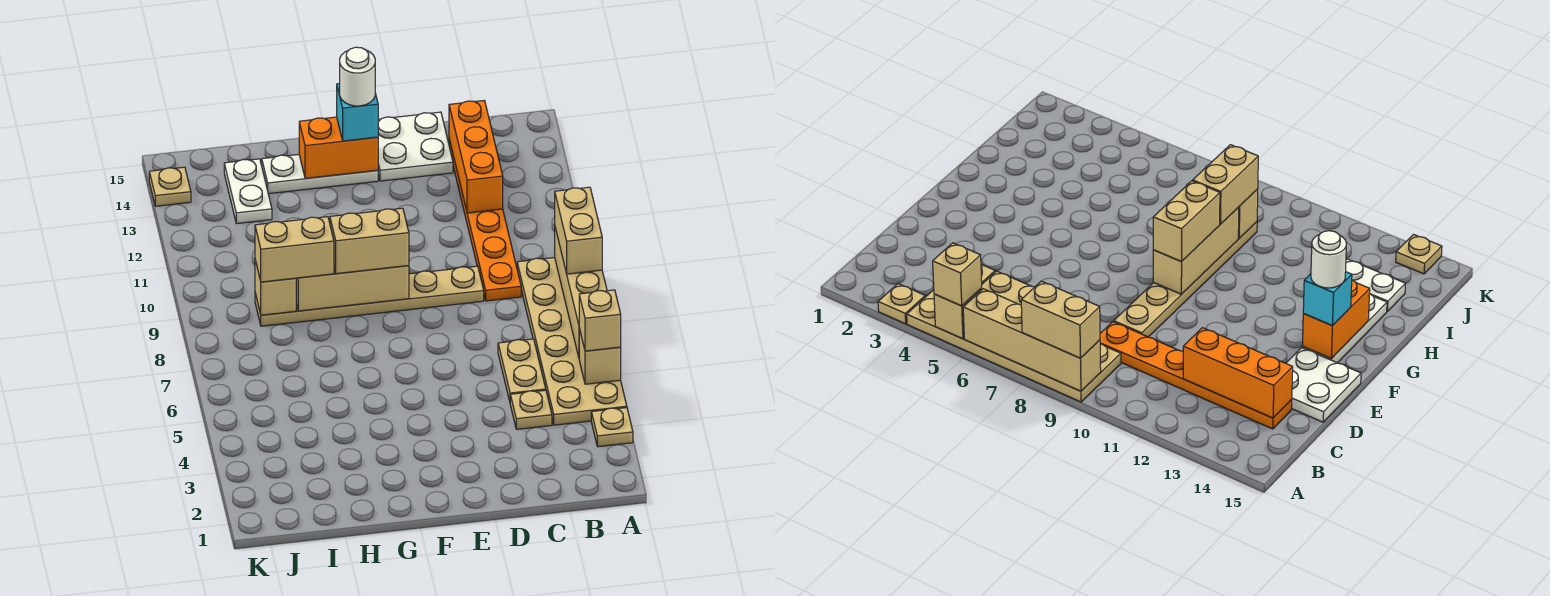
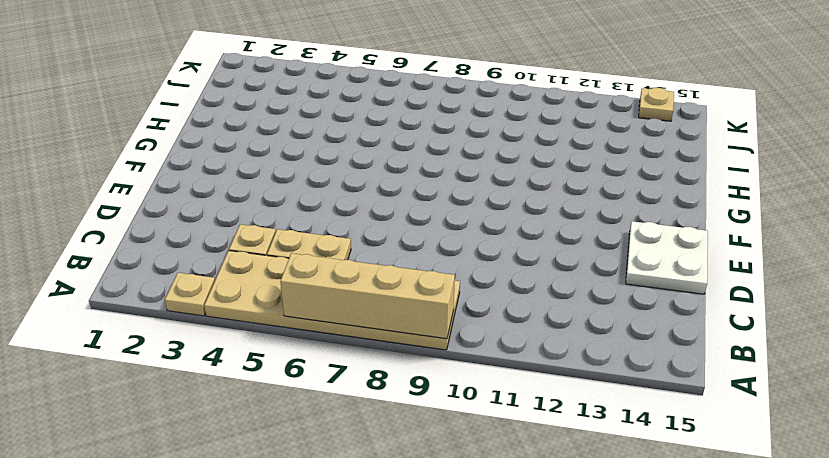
none -> orange 1x6 plate [449,140,521,301]
none -> tan 1x6 plate [255,266,484,326]
none -> white 1x3 plate [262,154,378,194]

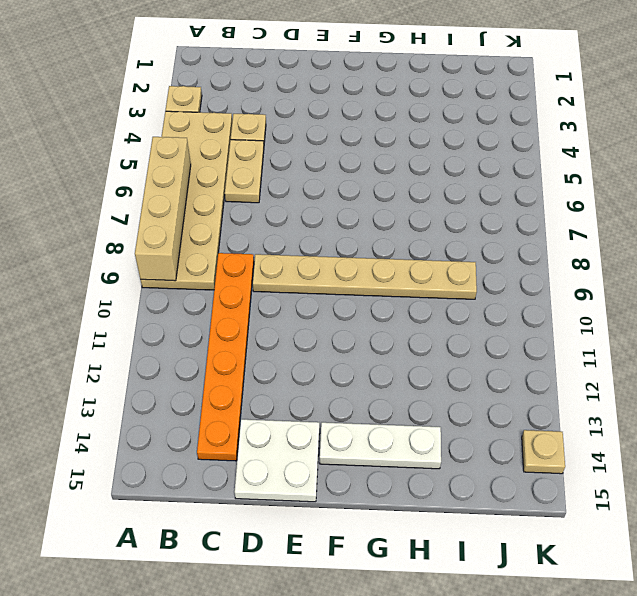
none -> white 1x2 plate [224,159,272,224]
none -> tan 1x1 brick [579,329,621,384]
none -> orange 1x3 brick [449,101,503,213]

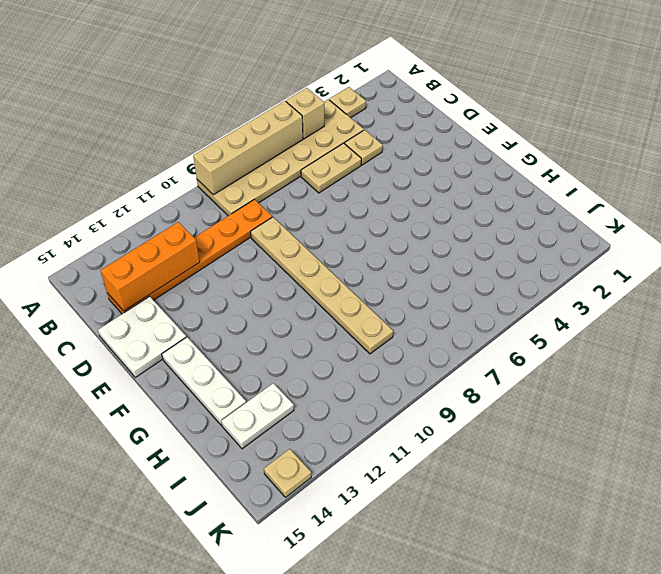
none -> tan 1x3 brick [296,266,409,311]
none -> orange 1x2 brick [299,117,378,179]
none -> tan 1x1 brick [255,260,296,315]

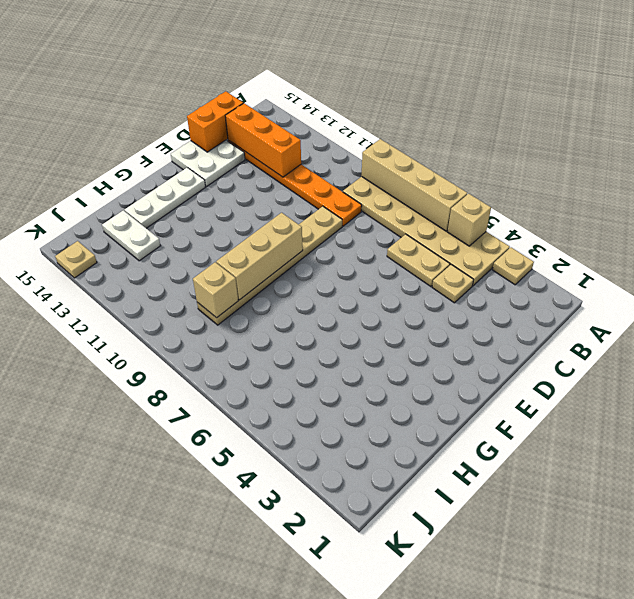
orange 1x2 brick [187,91,243,152] -> orange 1x2 brick moved to [299,117,378,179]
none -> tan 1x1 brick [579,290,621,351]
none -> tan 1x2 brick [555,187,602,274]
none -> tan 1x2 brick [330,208,409,274]

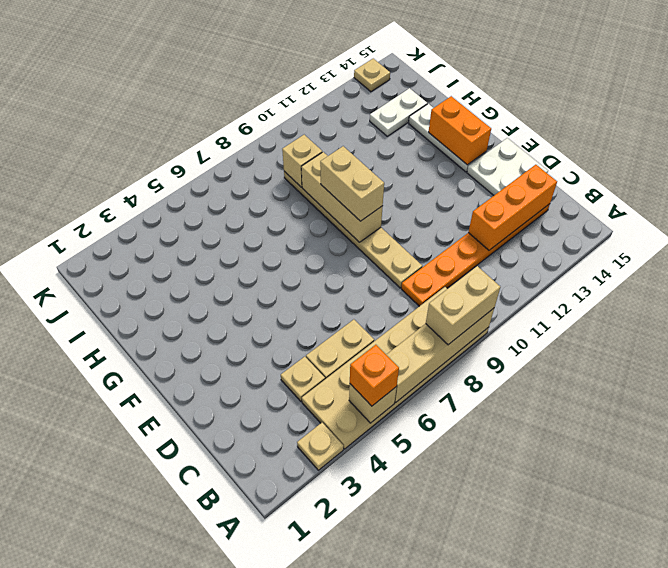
orange 1x1 brick [350,345,399,406] -> tan 1x1 brick [579,290,621,351]
none -> cyan 1x1 brick [337,84,378,141]
none -> tan 1x2 brick [255,217,334,282]
none -> white 1x1 round brick [340,47,375,106]

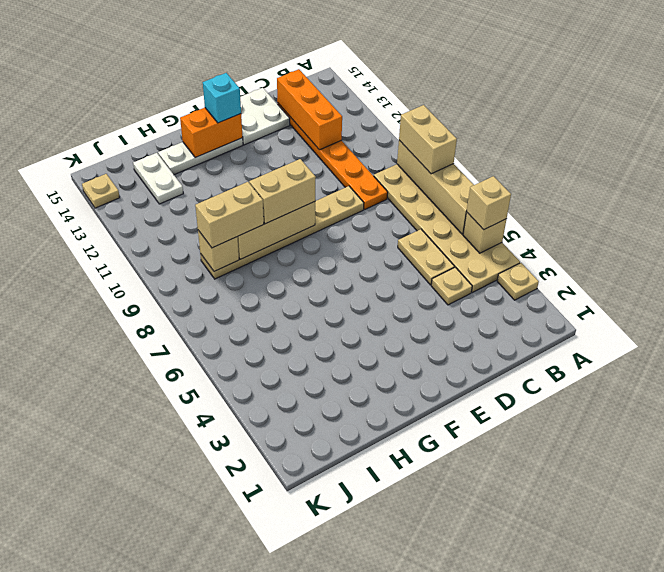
none -> white 1x1 round brick [340,47,375,106]

